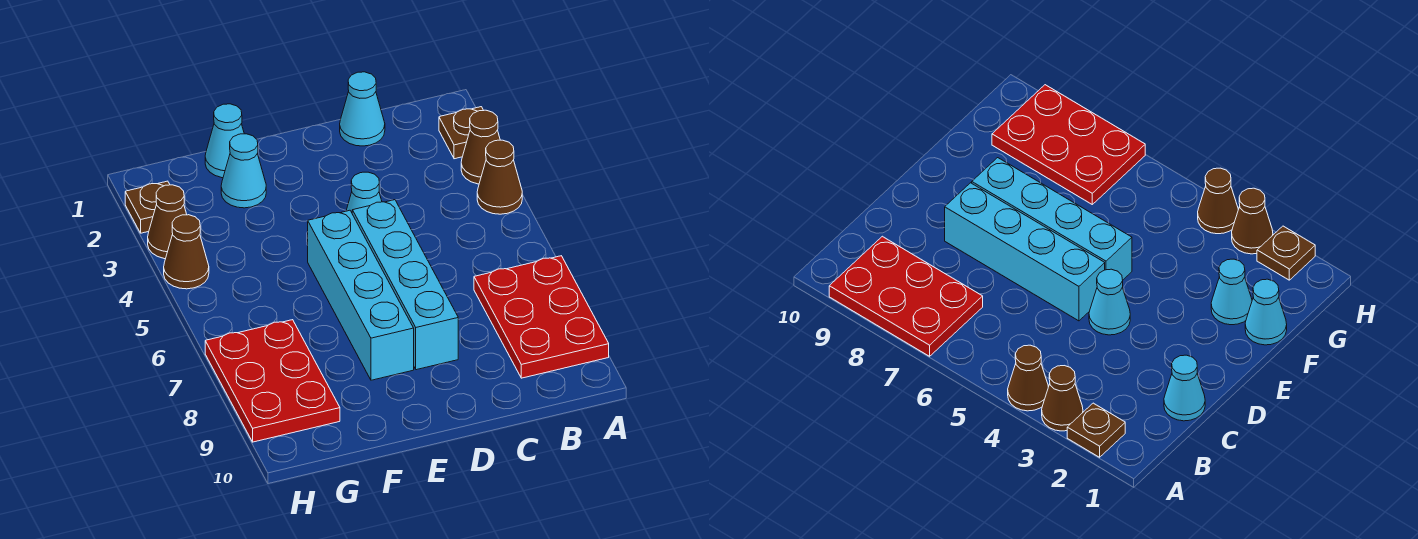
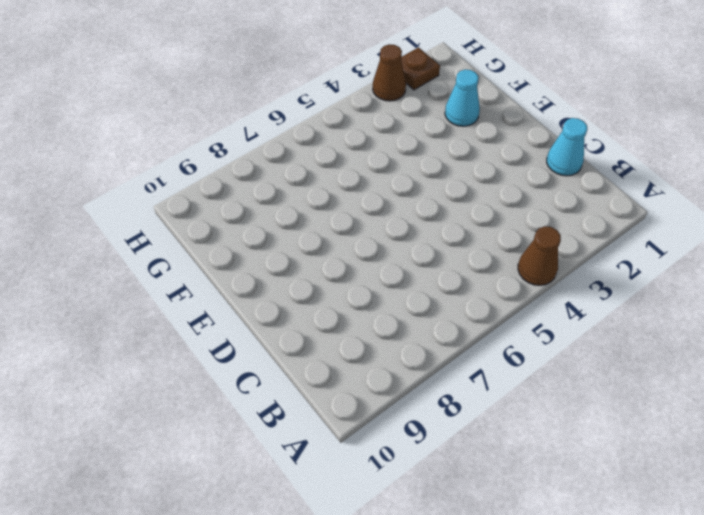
none -> brown 1x1 plate [439,107,484,159]
none -> brown 1x1 cone [461,110,500,184]
none -> red 2x3 plate [474,256,609,378]

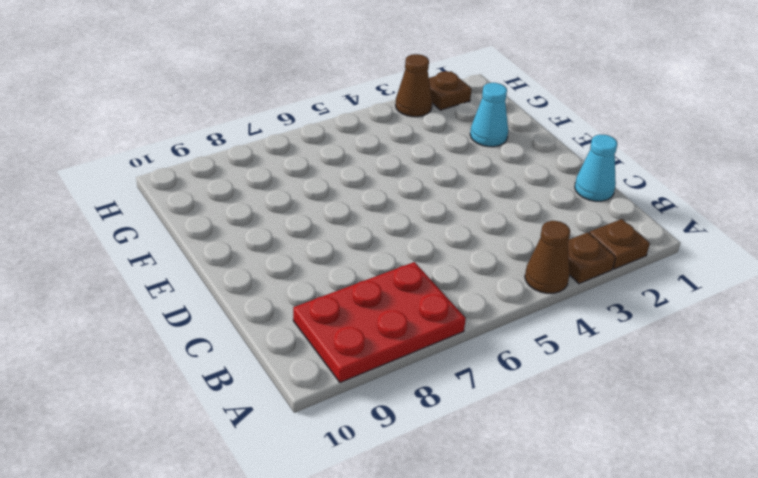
brown 1x1 plate [568,232,615,284] -> brown 1x1 cone [461,110,500,184]
none -> cyan 1x1 cone [346,172,382,212]
none -> cyan 1x4 brick [352,200,458,370]
none -> cyan 1x4 brick [308,210,414,380]

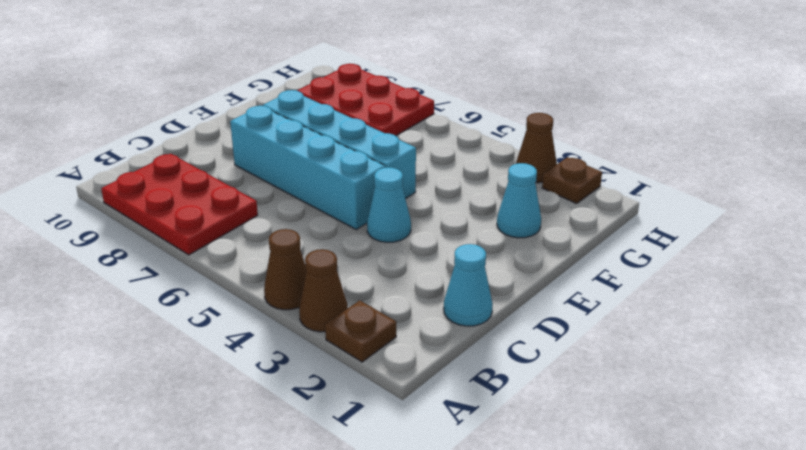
none -> cyan 1x1 cone [205,104,244,178]
none -> brown 1x1 cone [164,215,209,289]

